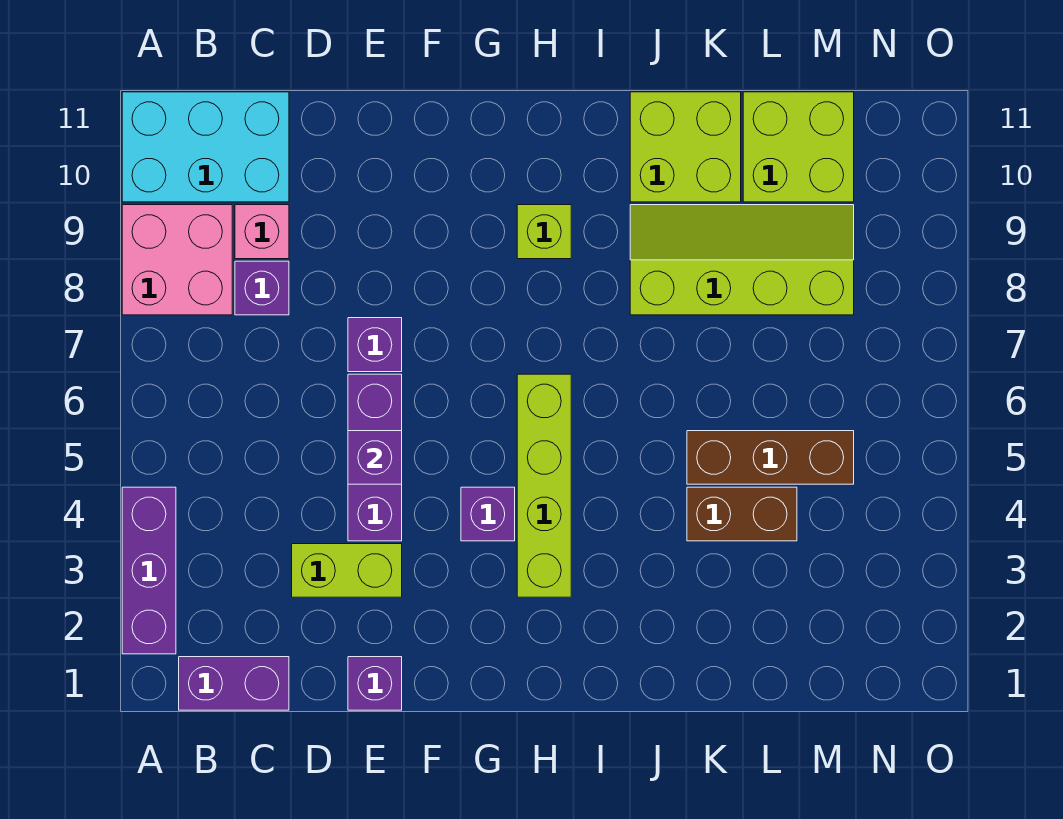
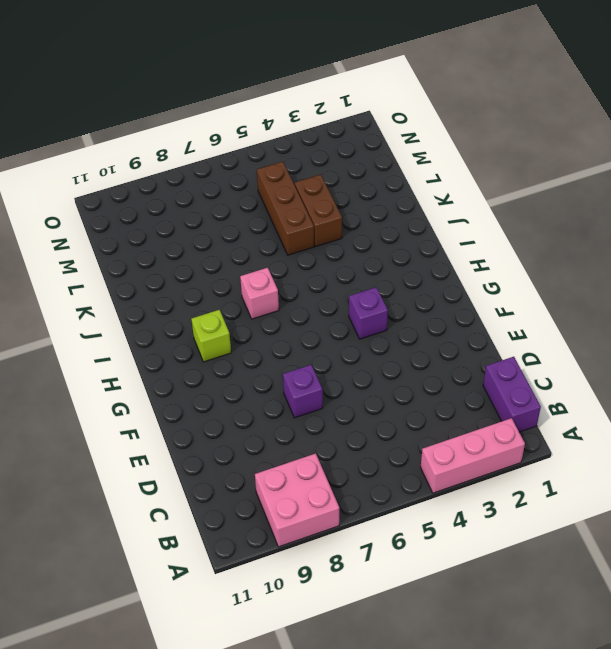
pink 1x3 brick [421,418,525,493] -> purple 1x3 brick [122,487,176,654]
pink 1x1 brick [240,268,279,319] -> pink 1x1 brick moved to [235,205,289,259]
none -> cyan 2x3 brick [122,92,289,202]
none -> purple 1x1 brick [235,261,289,315]
none -> lime 1x2 brick [292,544,402,597]

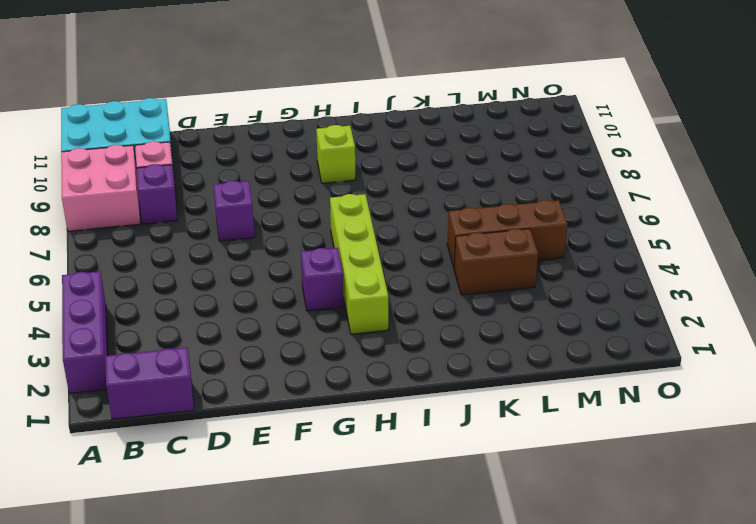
none -> lime 1x2 brick [292,544,402,597]
none -> purple 1x1 brick [348,657,402,710]
none -> purple 1x3 brick [348,374,402,541]

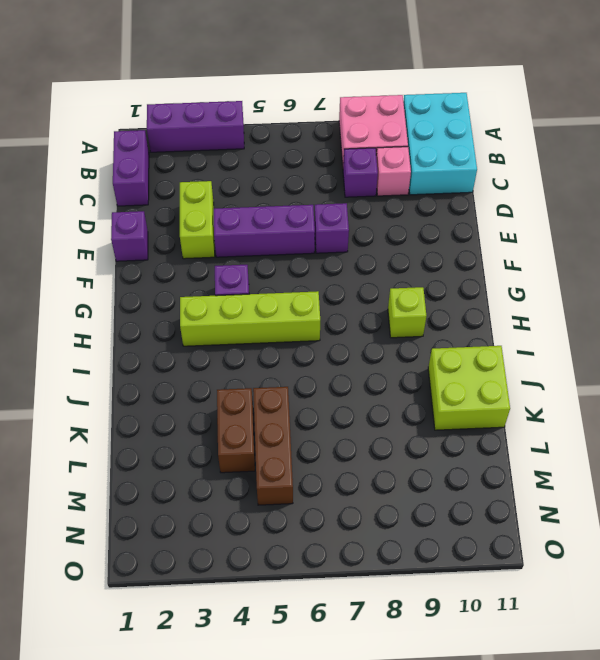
none -> lime 2x4 slope [630,205,854,315]
none -> lime 2x2 brick [743,92,854,202]
none -> purple 1x1 brick [348,431,402,484]

